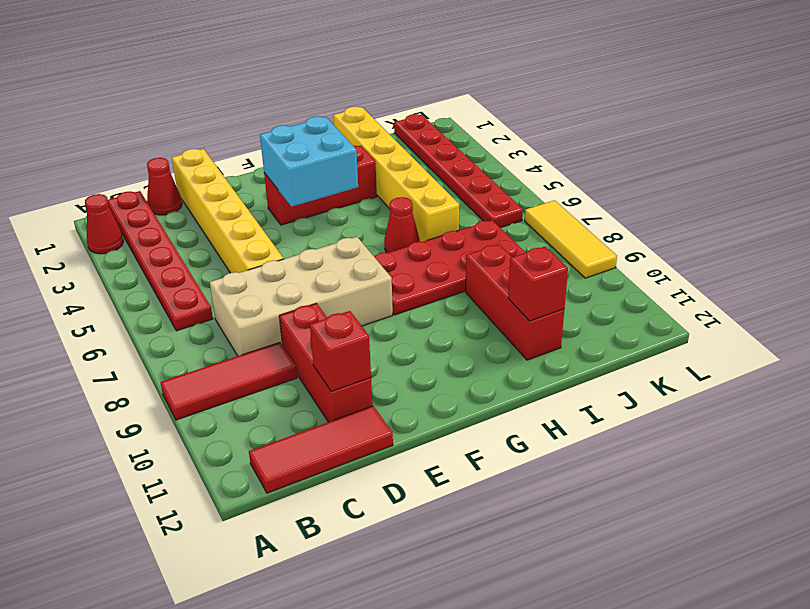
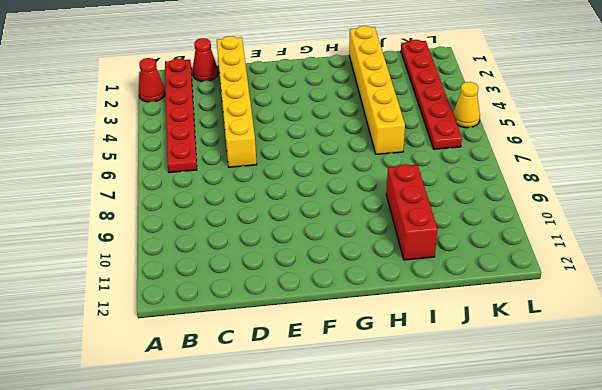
yellow 1x1 cone [453,82,480,128] -> none
none -> red 1x3 tile [160,342,297,420]
none -> red 1x3 tile [249,406,393,493]
none -> tan 2x4 brick [210,237,393,356]

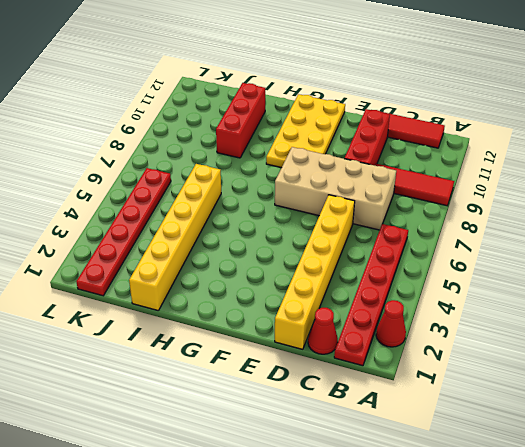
yellow 2x4 plate [266,94,345,168] -> none
none -> red 1x3 brick [264,145,377,225]
none -> red 2x4 plate [374,220,526,315]
none -> red 1x1 cone [384,197,420,253]

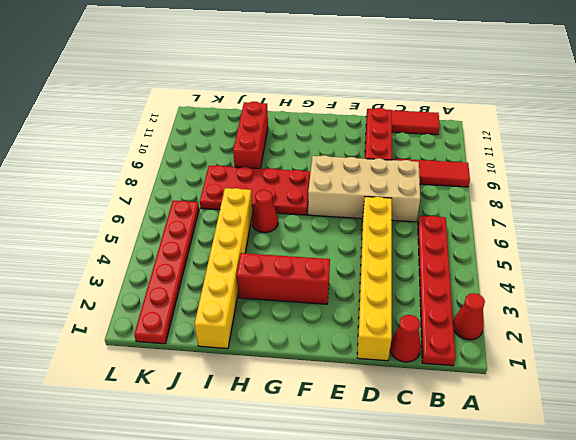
none -> yellow 1x3 tile [525,200,617,278]
none -> red 1x1 brick [310,311,371,391]
none -> cyan 2x2 brick [260,116,358,207]

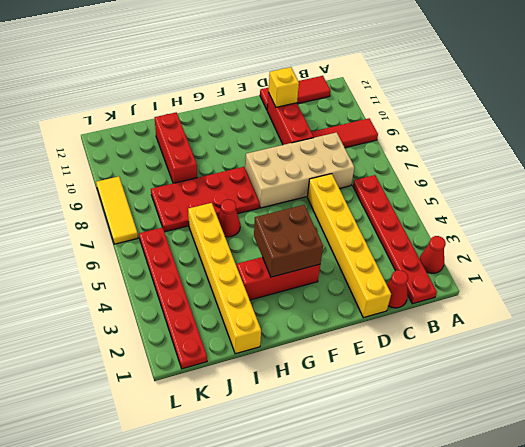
yellow 1x1 brick [268,67,299,107] -> red 1x1 brick [310,311,371,391]
brown 2x2 brick [254,205,323,277] -> cyan 2x2 brick [260,116,358,207]
none -> red 1x1 brick [508,246,568,321]

